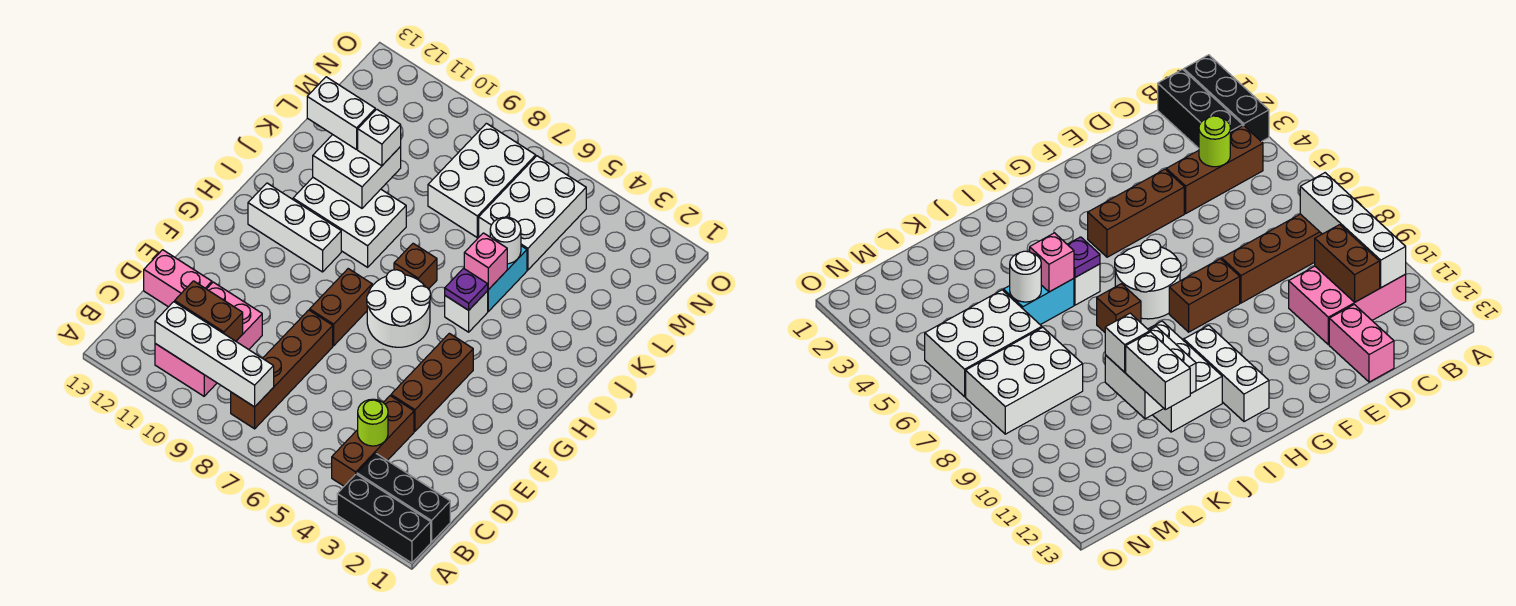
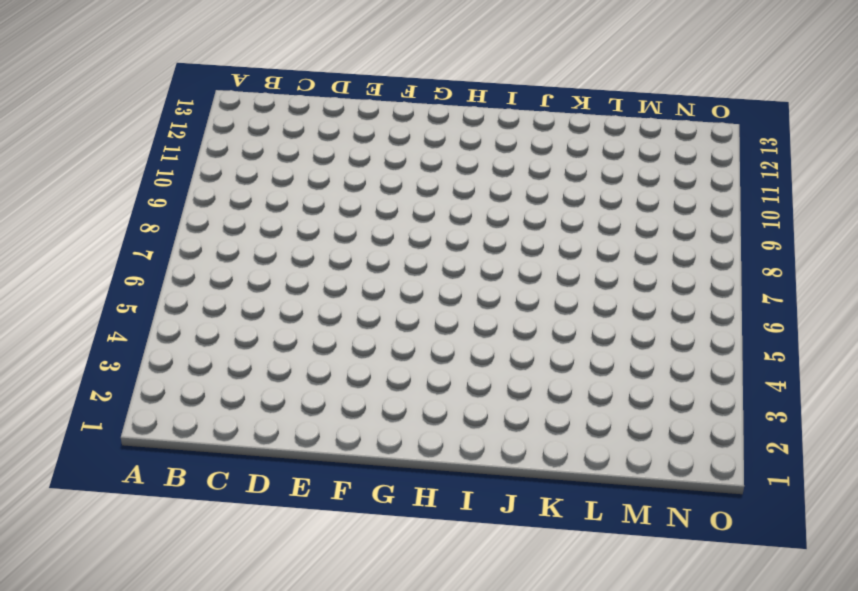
none -> black 1x3 brick [337,474,431,563]
none -> black 1x3 brick [357,453,450,542]
none -> brown 1x3 brick [332,396,414,486]

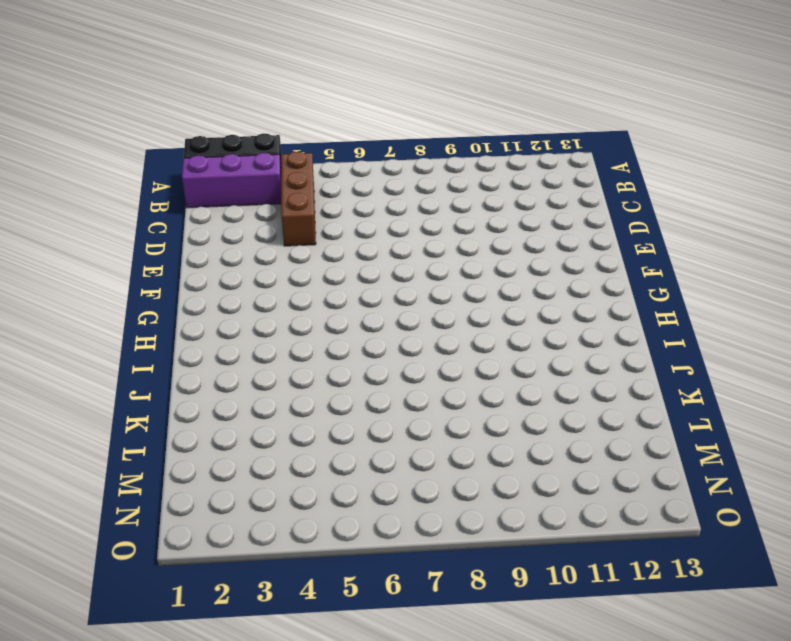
purple 1x3 brick [182,153,281,208] -> black 1x3 brick [357,453,450,542]
none -> brown 1x4 brick [231,310,333,429]
none -> pink 2x3 brick [155,282,262,396]
none -> pink 1x2 brick [144,250,212,307]

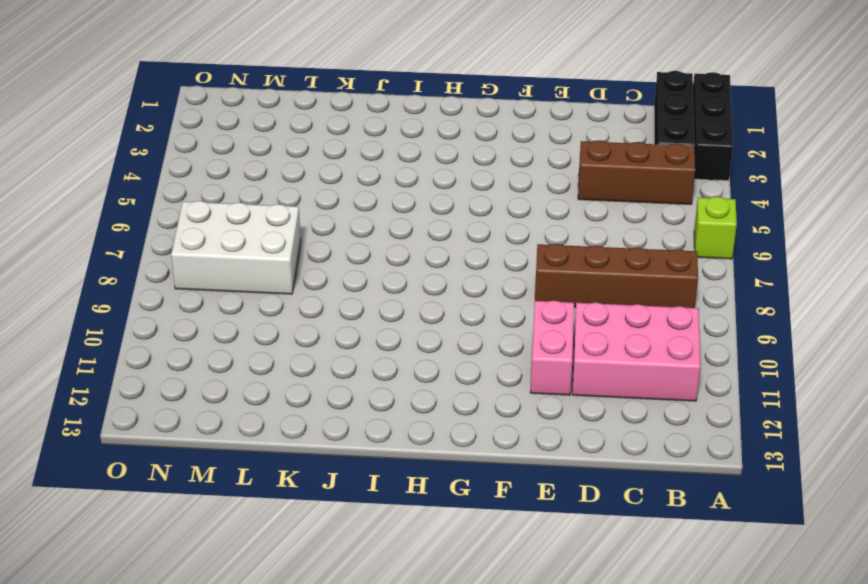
lime 1x1 brick [694,197,737,259] -> none
pink 1x2 brick [530,301,574,395] -> pink 1x2 brick moved to [144,250,212,307]
none -> brown 1x3 brick [391,333,473,431]
none -> brown 1x2 brick [310,269,372,346]
none -> white 2x2 round brick [367,270,431,347]

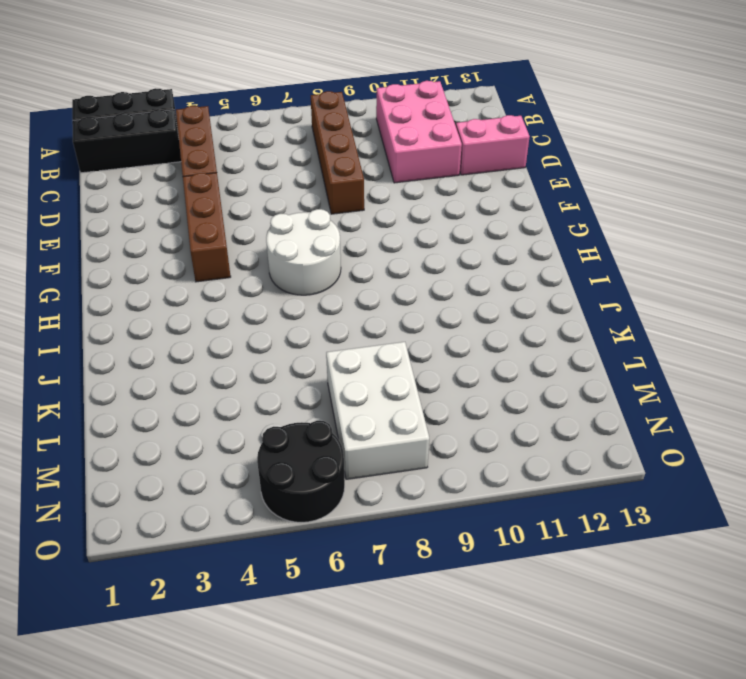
black 2x2 round brick [257,421,345,522] -> white 2x3 brick [479,156,586,270]
none -> brown 1x2 brick [310,269,372,346]
none -> white 1x3 brick [248,183,341,272]
none -> white 1x1 brick [445,291,488,332]

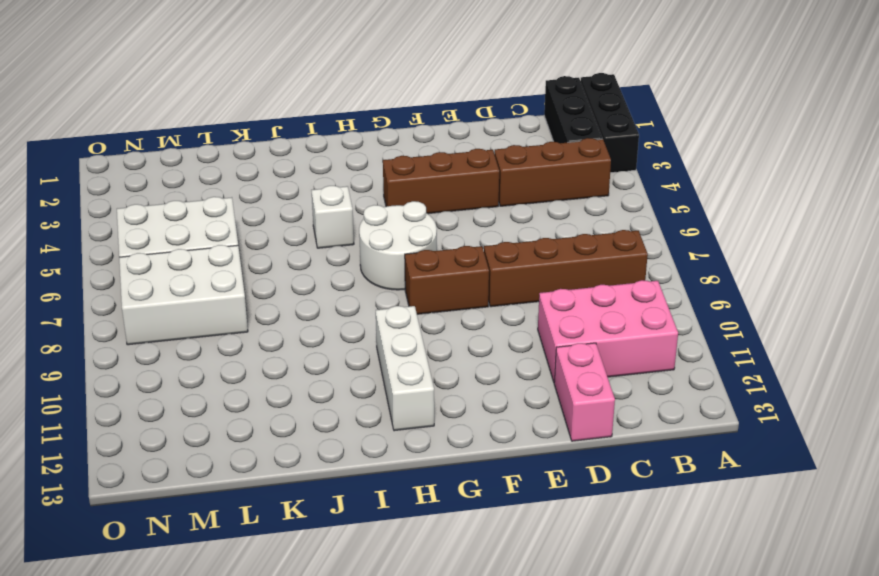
none -> brown 1x1 brick [394,243,437,289]
none -> white 2x3 brick [293,178,406,267]
none -> cyan 1x2 brick [488,246,527,311]

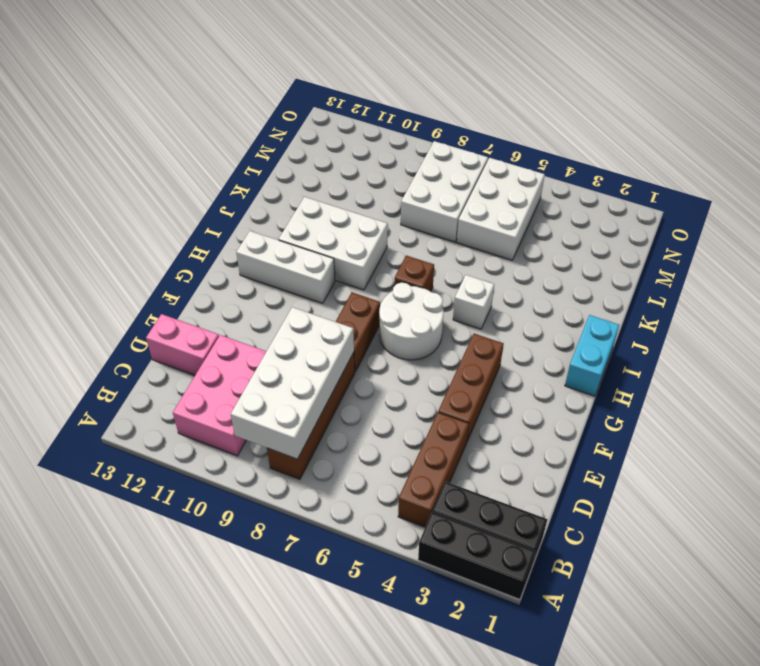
white 2x4 brick [231,307,354,459] -> white 1x4 brick [155,302,274,407]
cyan 1x2 brick [565,315,619,396] -> cyan 1x2 brick moved to [488,246,527,311]
none -> lime 1x1 round brick [358,399,388,446]
none -> brown 1x2 brick [175,281,243,341]
none -> purple 1x1 plate [445,268,488,310]

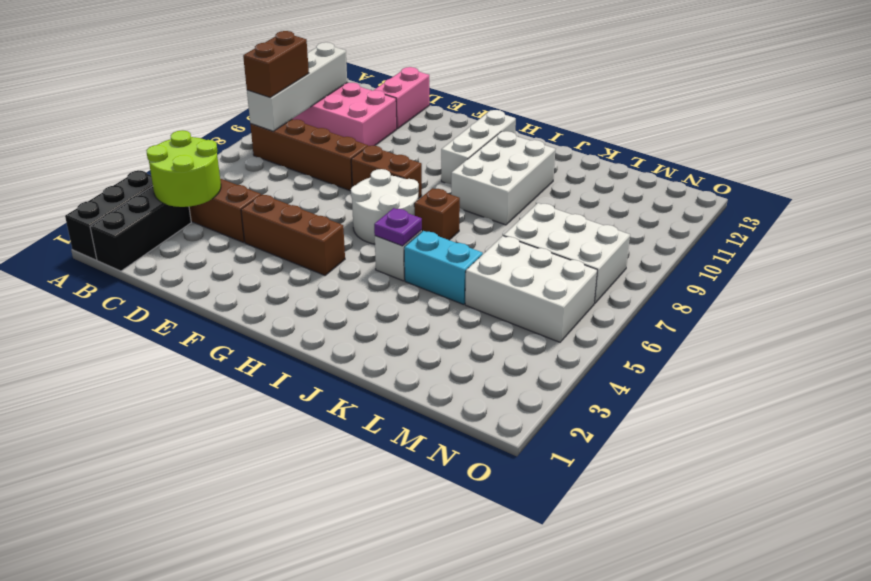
lime 2x2 round brick [146,130,221,207] -> lime 1x1 round brick [358,399,388,446]
brown 1x2 brick [243,31,309,98] -> brown 1x2 brick moved to [175,281,243,341]
none -> pink 1x1 brick [464,233,507,290]
none -> white 2x2 brick [313,135,401,208]
none -> white 1x1 round brick [490,217,521,264]

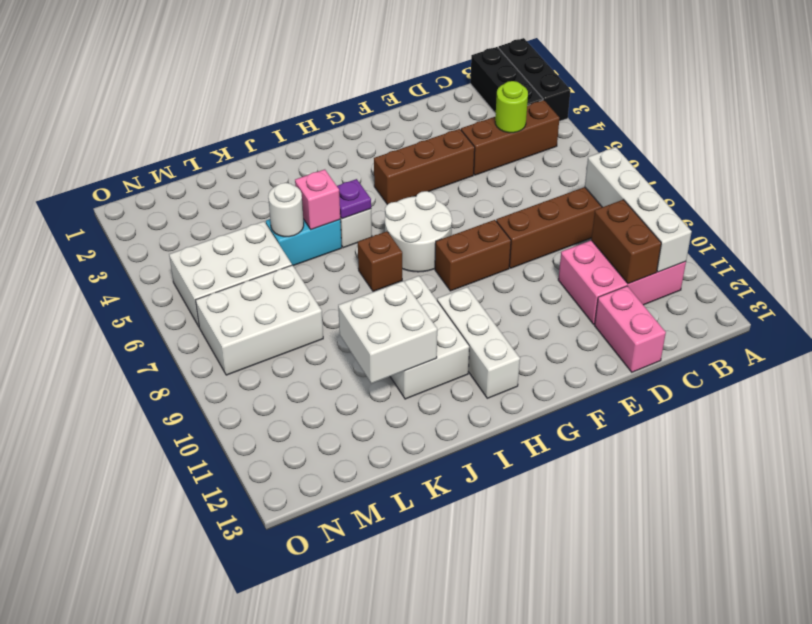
none -> white 1x1 brick [358,109,401,166]
none -> white 1x2 brick [307,77,375,150]

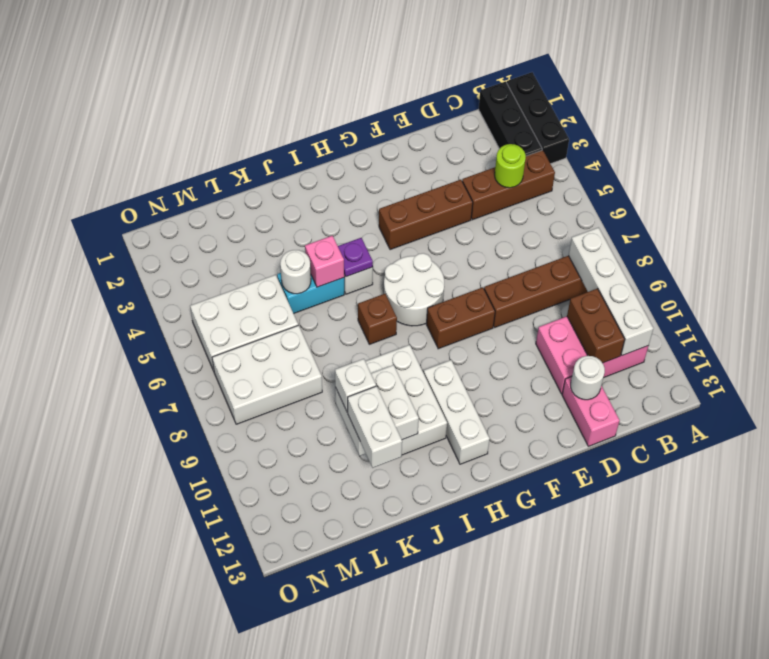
white 1x1 round brick [571,356,605,400] -> none

